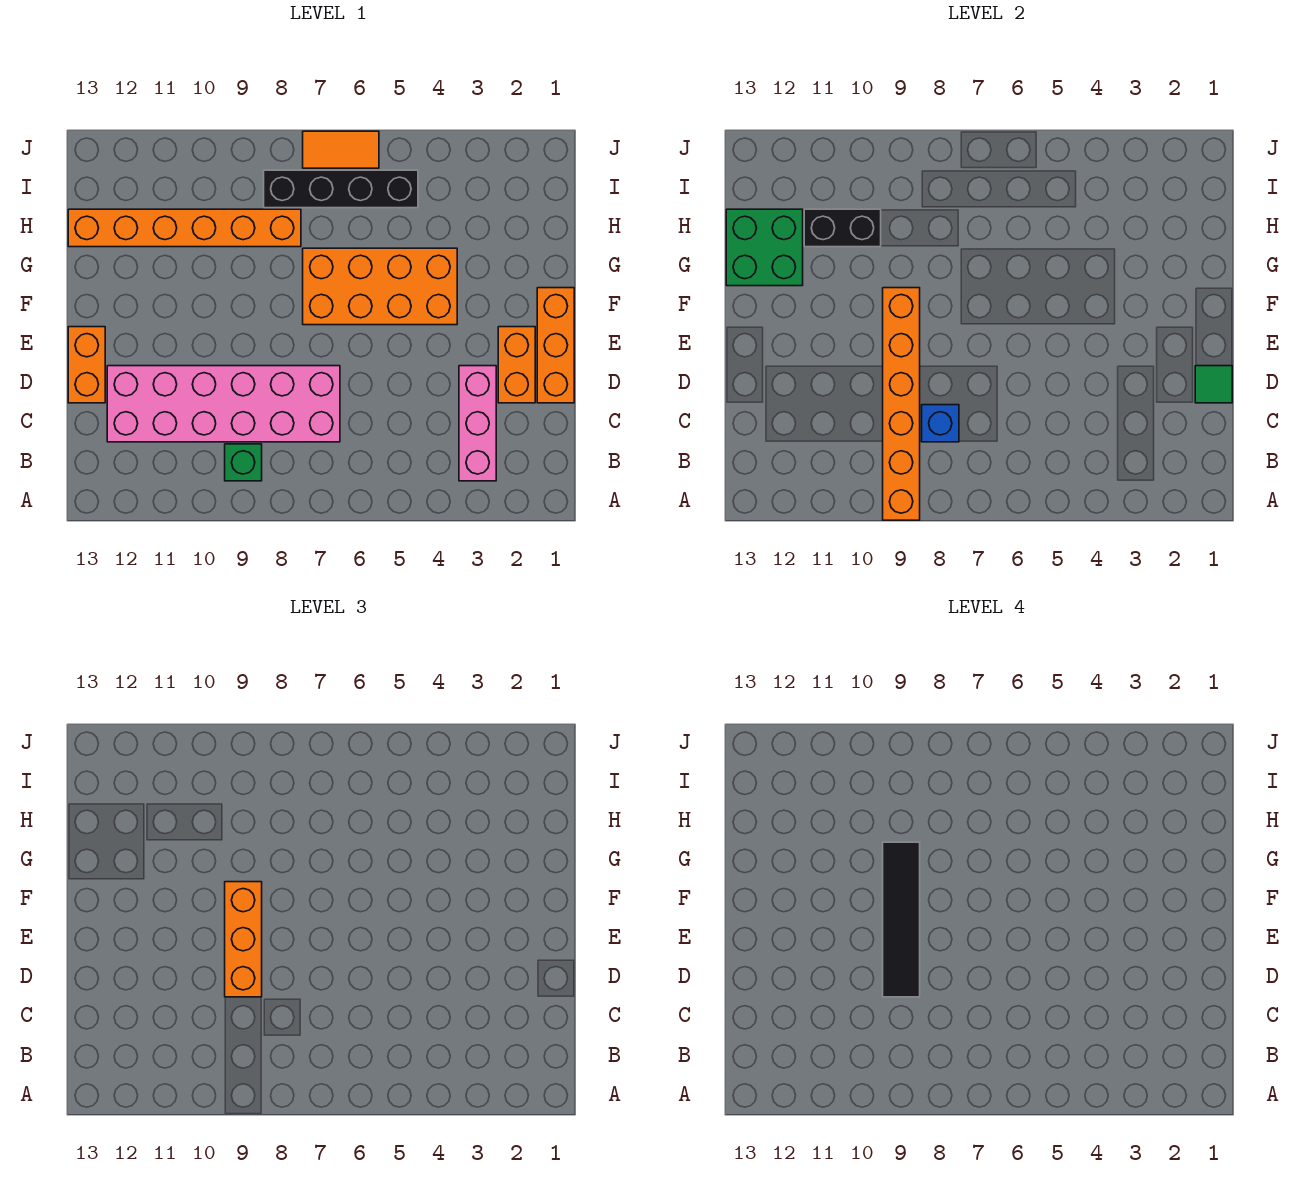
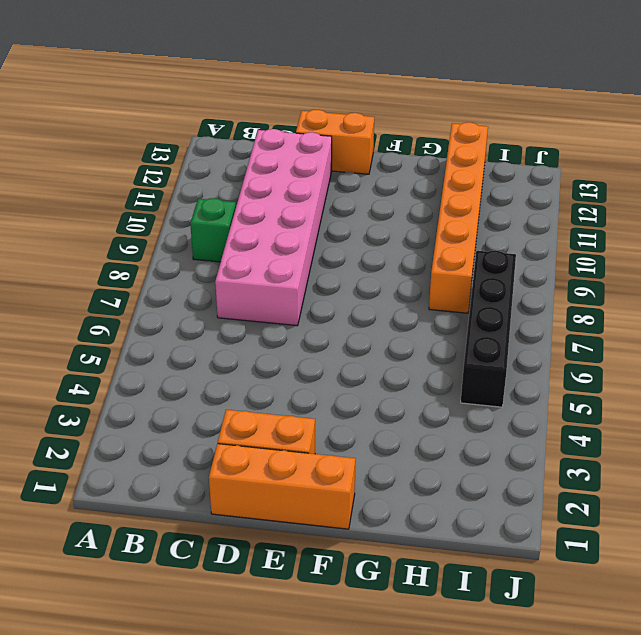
none -> pink 1x3 brick [459,366,496,481]
none -> orange 2x4 brick [303,248,457,325]
none -> orange 1x2 tile [303,131,379,168]

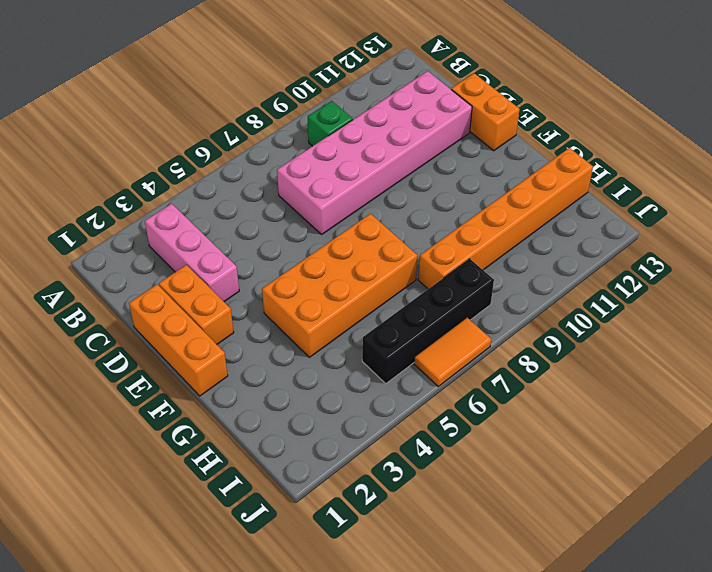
none -> orange 1x6 brick [883,288,920,520]
none -> blue 1x1 brick [922,405,959,442]
none -> green 1x1 tile [1195,366,1232,403]

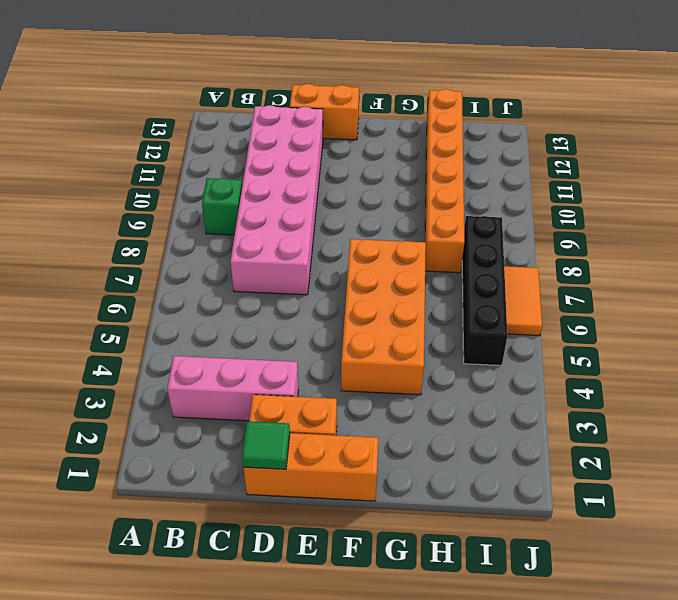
none -> orange 1x6 brick [883,288,920,520]
none -> blue 1x1 brick [922,405,959,442]
none -> green 2x2 brick [726,209,803,286]

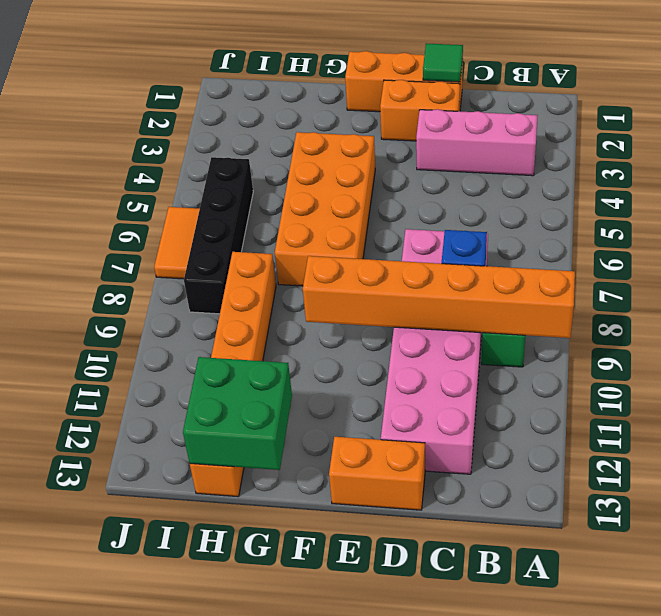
none -> black 1x2 brick [804,209,881,247]
none -> orange 1x3 brick [225,882,262,997]
none -> black 1x4 tile [883,842,920,997]

